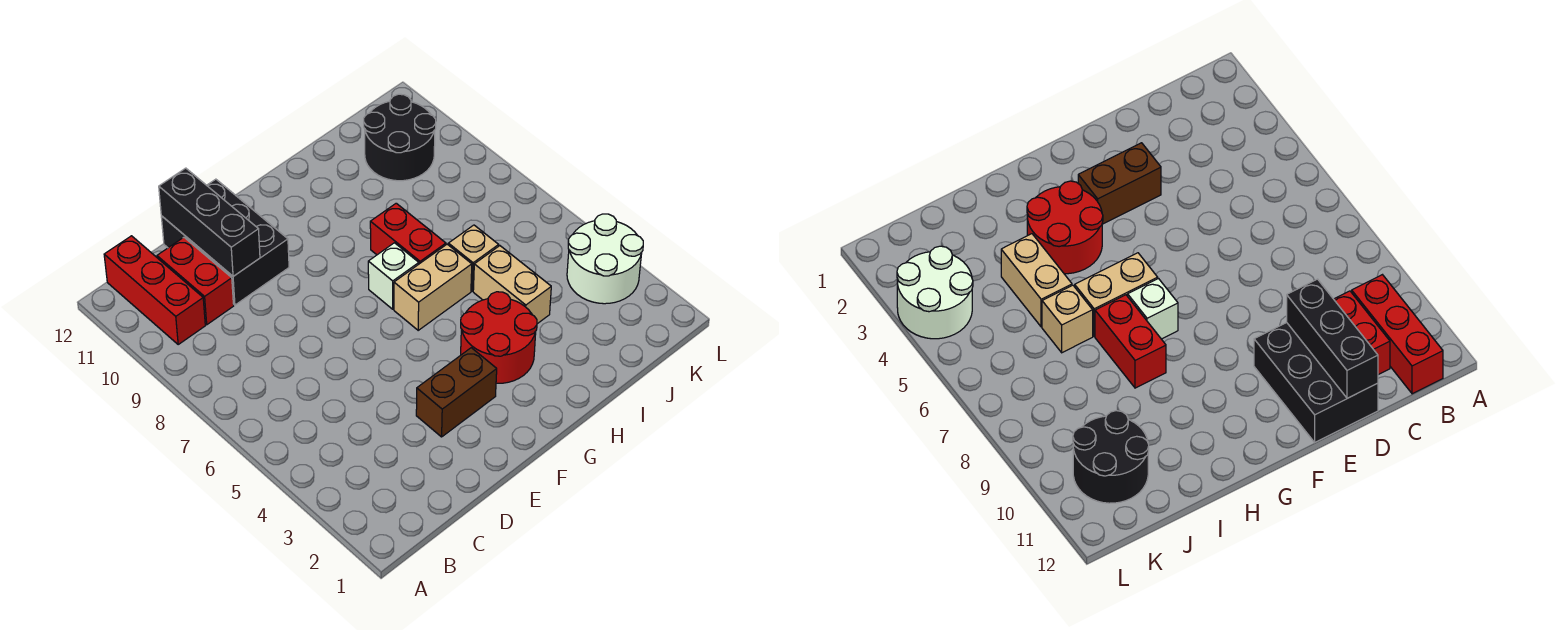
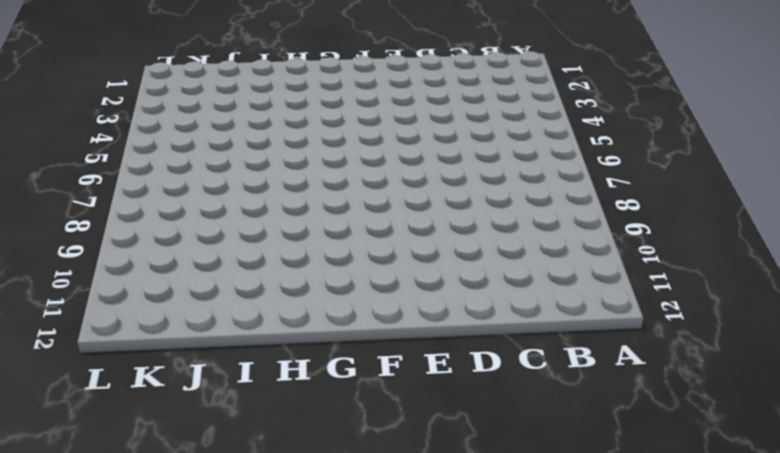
none -> red 1x3 brick [104,236,205,344]
none -> red 1x2 brick [157,237,234,325]
none -> black 2x3 brick [161,179,289,305]

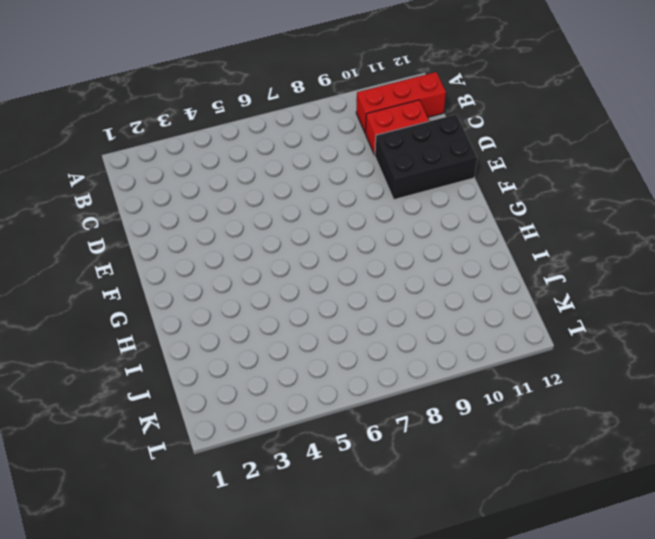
none -> brown 1x2 brick [416,348,497,437]
none -> red 2x2 round brick [461,292,537,383]
none -> tan 1x2 brick [394,244,472,330]

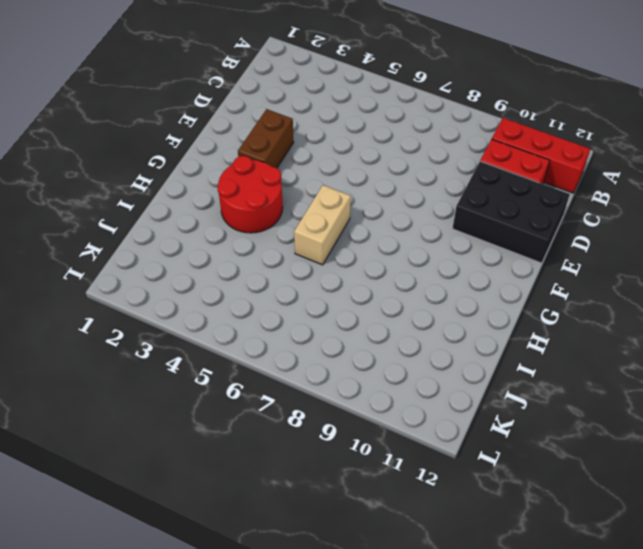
none -> white 1x1 brick [368,243,419,309]
none -> red 1x2 brick [370,203,446,264]
none -> tan 1x2 brick [473,246,551,324]

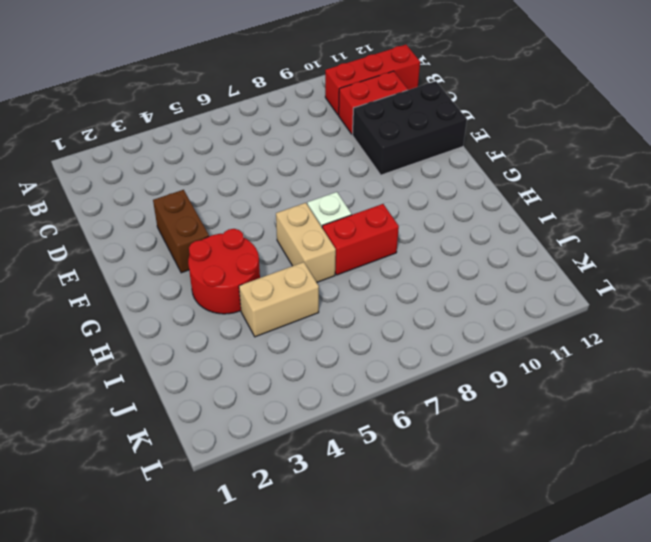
none -> tan 1x1 brick [448,225,499,291]
none -> black 2x2 round brick [364,94,436,181]
none -> white 2x2 round brick [567,214,643,304]

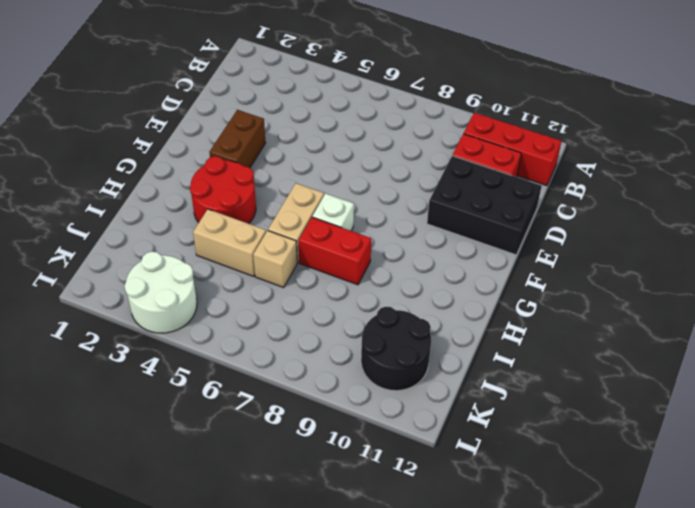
none -> black 1x3 brick [159,168,260,276]

